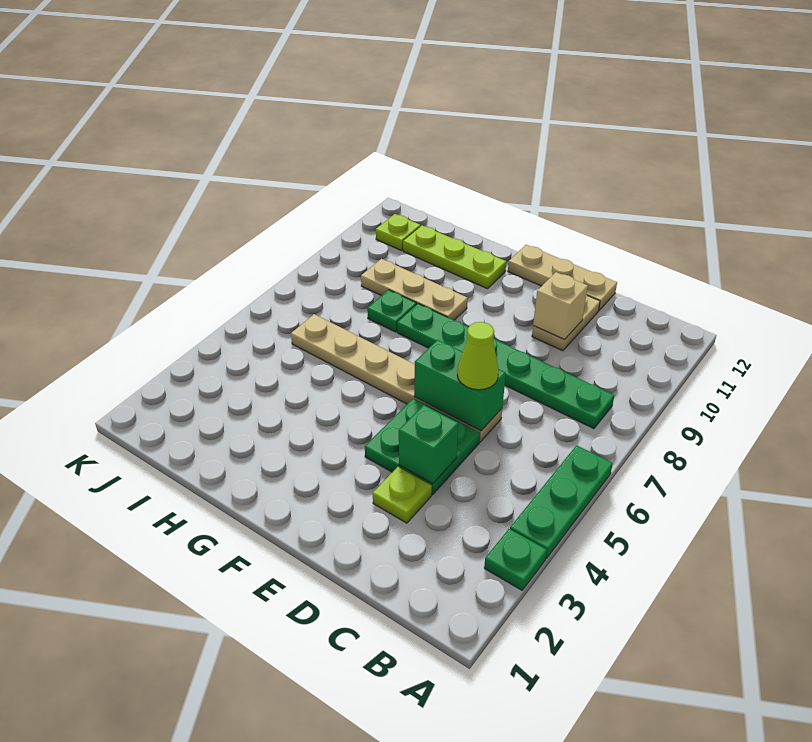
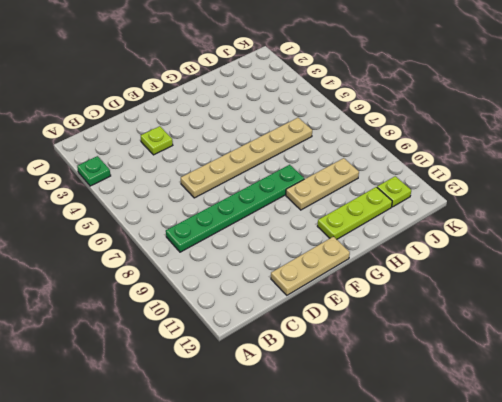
none -> green 1x3 plate [510,445,613,558]
none -> green 2x2 plate [365,398,480,495]
none -> tan 1x2 plate [532,295,600,351]

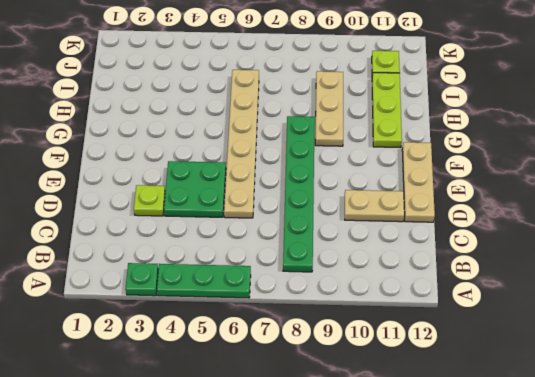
none -> green 1x1 plate [367,290,417,332]
none -> green 1x1 brick [399,405,458,484]
none -> green 1x2 brick [414,340,506,431]

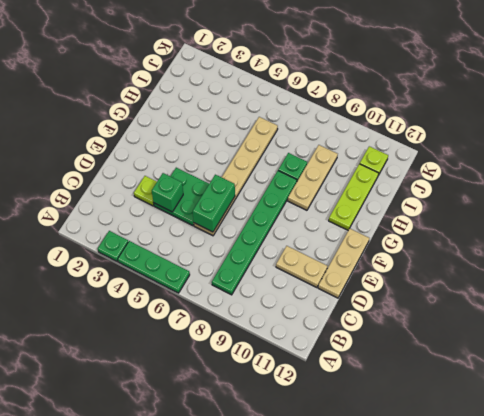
none -> tan 1x1 brick [533,272,588,340]
none -> lime 1x1 cone [457,322,499,390]

